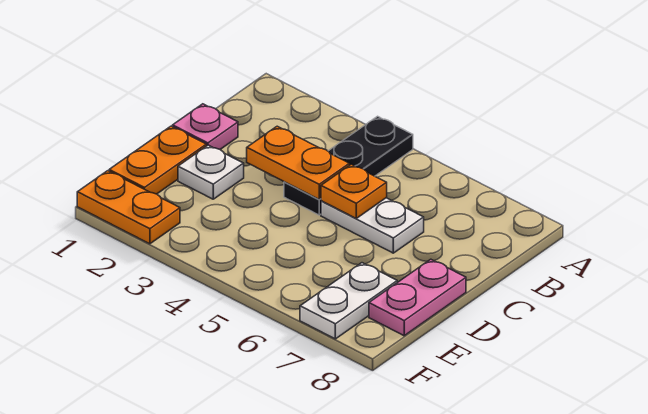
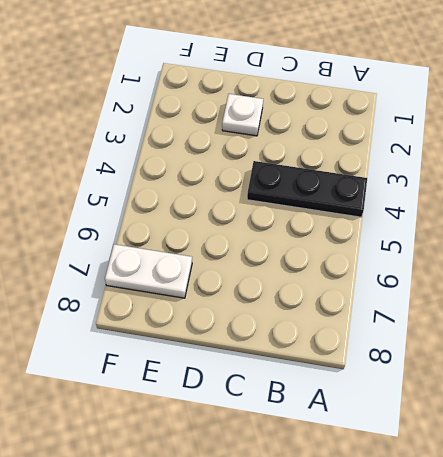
none -> pink 1x1 plate [173,104,238,149]
none -> white 1x2 plate [321,198,424,253]

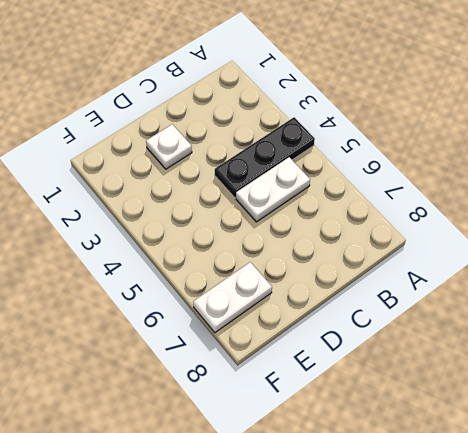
white 1x2 plate [236,157,310,222] -> white 1x2 plate turned to [321,198,424,253]
none -> pink 1x1 plate [173,104,238,149]
none -> orange 1x2 plate [109,126,206,194]

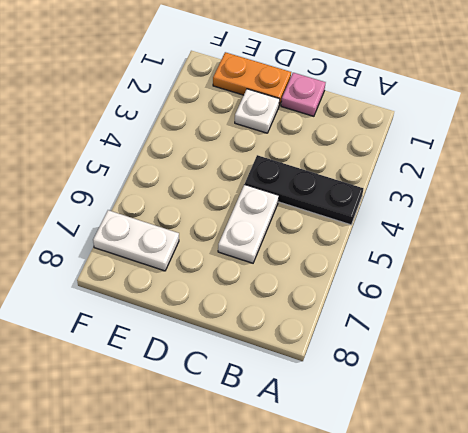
none -> pink 1x2 plate [369,259,466,336]
none -> orange 1x2 plate [77,171,180,244]

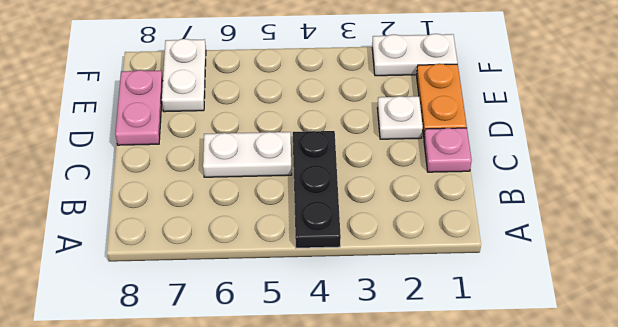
white 1x2 plate [372,34,458,76] -> orange 1x2 plate [77,171,180,244]
none -> orange 1x2 plate [247,126,349,199]
none -> orange 1x1 plate [321,164,387,218]

